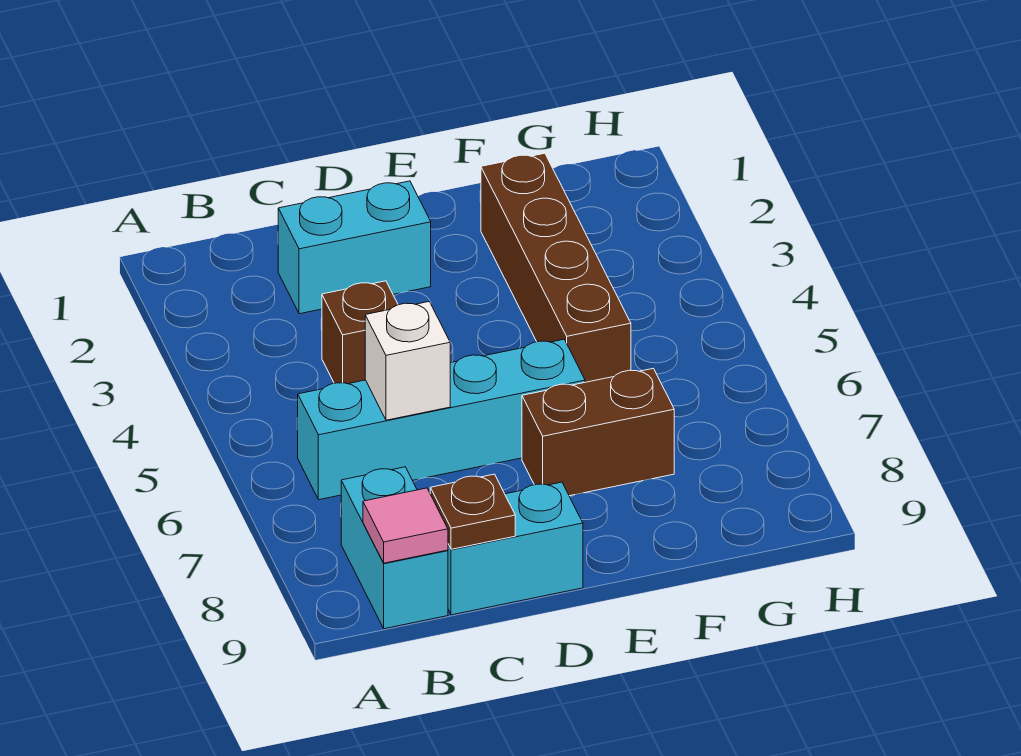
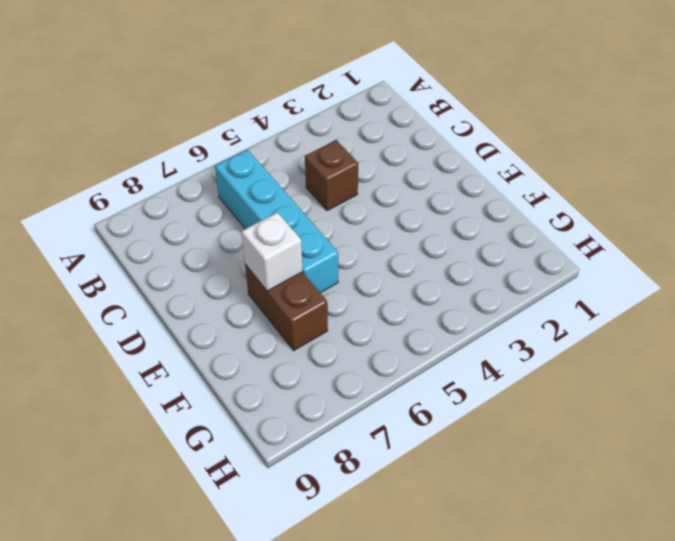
white 1x1 brick [241,212,303,291] -> white 1x1 brick moved to [365,302,450,420]
none -> cyan 1x2 brick [341,467,448,629]
none -> cyan 1x2 brick [278,181,431,314]

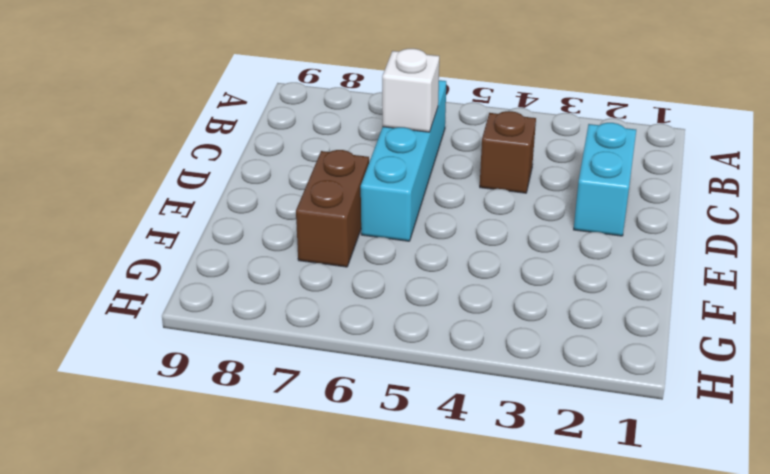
none -> cyan 1x2 brick [341,467,448,629]
none -> cyan 1x2 brick [448,482,583,615]

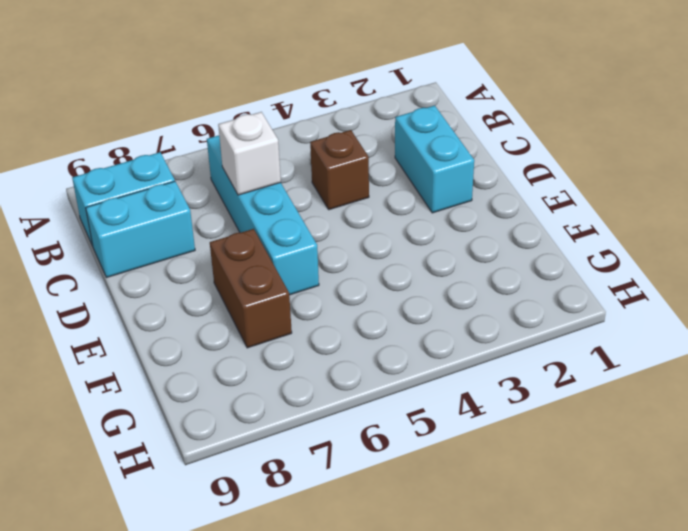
cyan 1x2 brick [86,181,195,278] -> cyan 1x2 brick turned to [448,482,583,615]
none -> brown 1x4 brick [481,153,631,382]
none -> pink 1x1 tile [363,488,448,563]

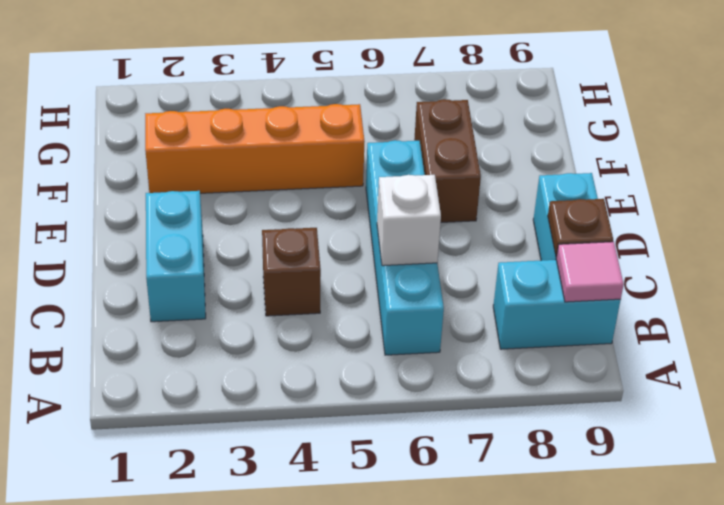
orange 1x4 brick [145,104,365,193] -> brown 1x4 brick [481,153,631,382]

